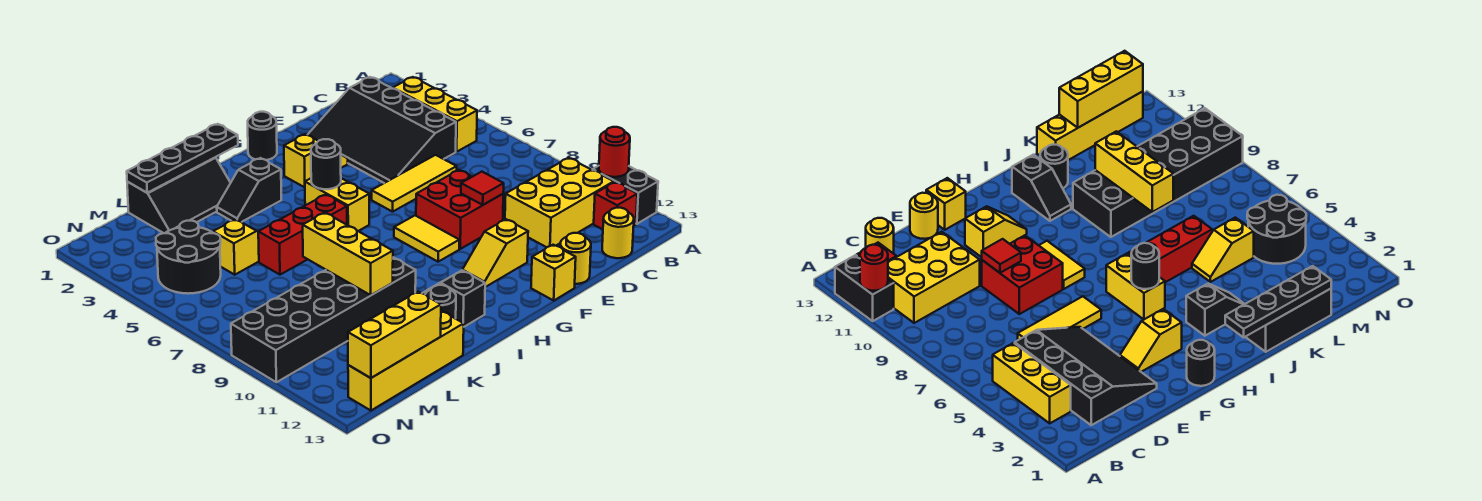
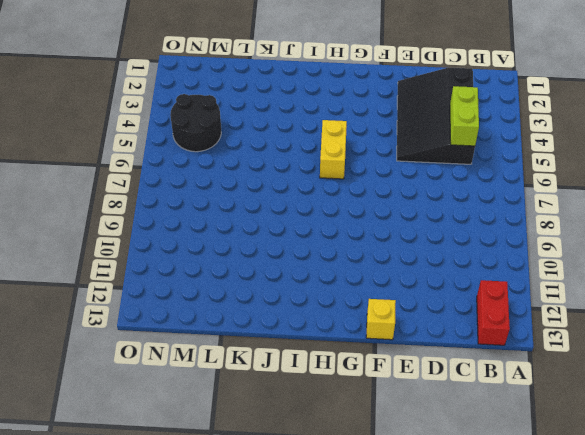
red 1x2 brick [477,280,510,345] -> red 1x1 brick [594,182,637,229]
lime 1x2 brick [450,86,479,146] -> none
none -> black 1x2 brick [593,166,658,224]
none -> yellow 1x3 brick [393,77,477,152]
none -> yellow 2x3 brick [505,158,614,247]
none -> yellow 1x1 round brick [602,208,634,258]

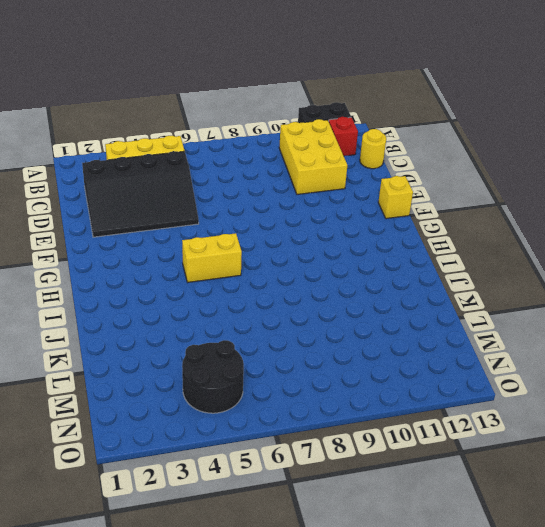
none -> yellow 1x3 tile [372,155,457,212]
none -> red 2x2 brick [416,170,503,249]
none -> yellow 1x1 round brick [560,233,591,284]
none -> yellow 1x2 slope [284,134,348,187]

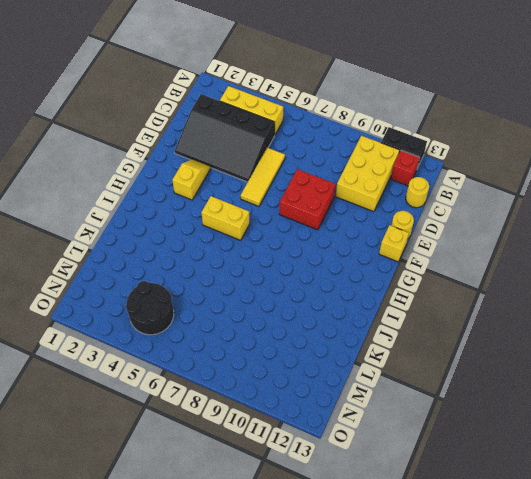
none -> yellow 1x2 slope [463,219,528,287]
none -> black 1x1 round brick [248,112,277,160]
none -> yellow 1x2 tile [394,216,459,262]
none -> black 1x2 slope [217,158,281,222]

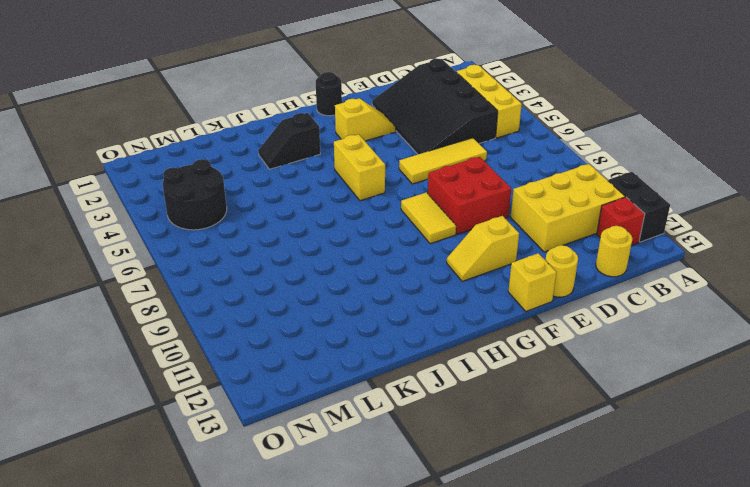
none -> red 1x3 brick [258,195,347,275]
none -> black 1x2 slope [423,270,485,327]
none -> black 2x3 slope [127,157,230,233]
none -> black 2x6 brick [231,257,416,382]

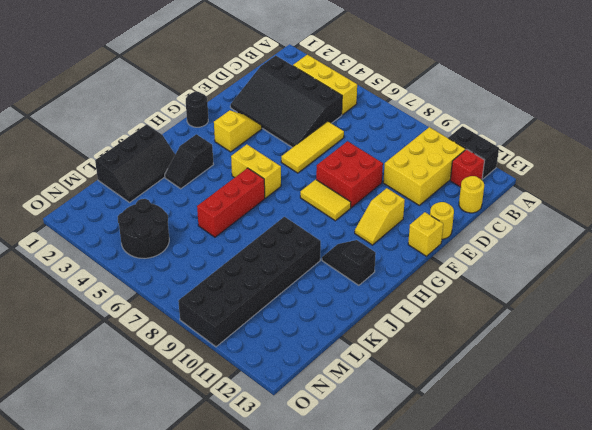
none -> black 1x1 round brick [426,285,456,319]
none -> yellow 1x2 slope [213,219,259,275]
none -> yellow 1x4 brick [348,311,464,411]
none -> red 1x1 round brick [599,127,630,177]

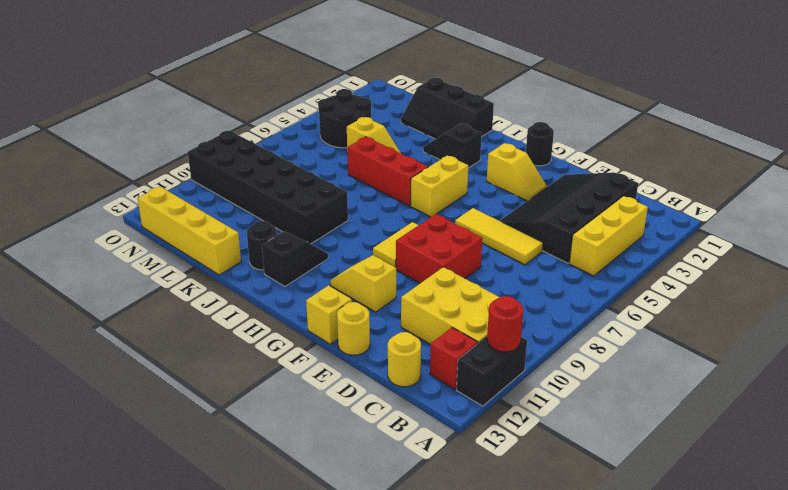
none -> red 1x1 tile [461,172,504,205]
none -> black 1x1 round brick [311,139,341,189]
none -> black 1x4 plate [127,124,238,193]
none -> yellow 1x3 brick [303,213,393,295]

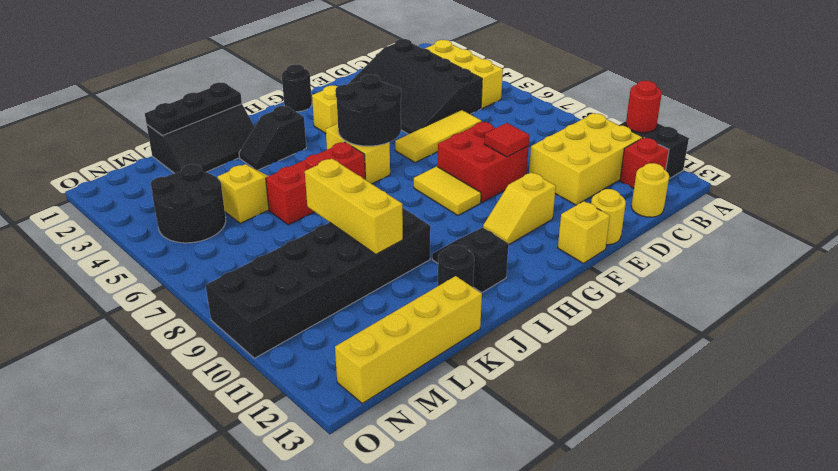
black 2x2 round brick [335,74,401,146] -> black 1x1 round brick [311,139,341,189]
black 1x3 plate [145,82,242,136] -> black 1x4 plate [127,124,238,193]
none -> yellow 1x3 brick [348,292,441,378]

